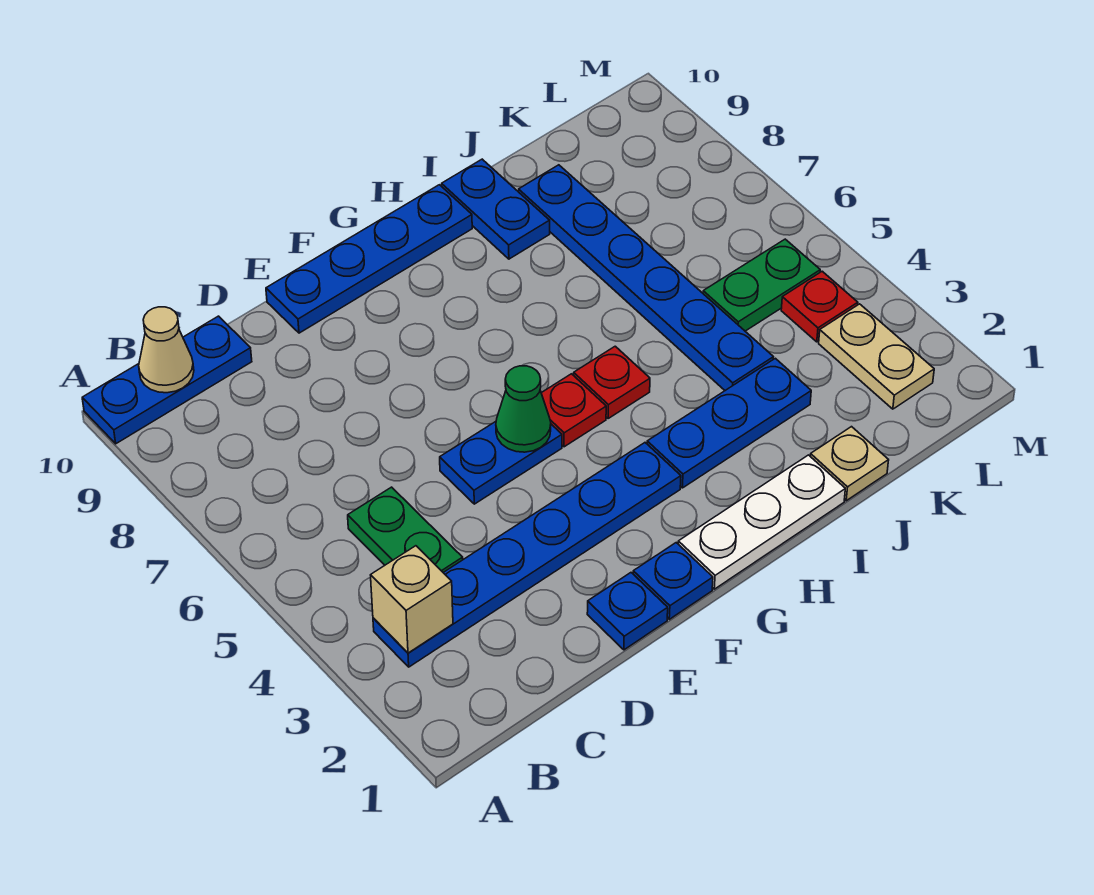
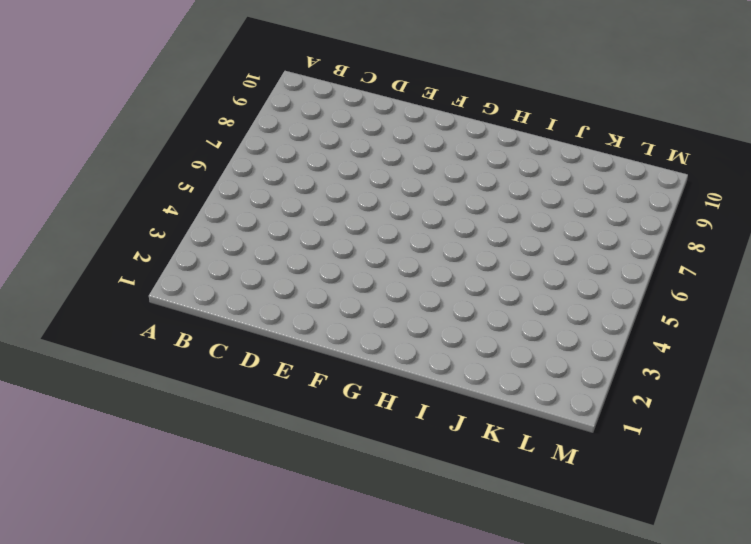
none -> blue 1x3 plate [82,316,252,444]
none -> blue 1x6 plate [373,443,681,667]
none -> green 1x2 plate [348,487,463,572]

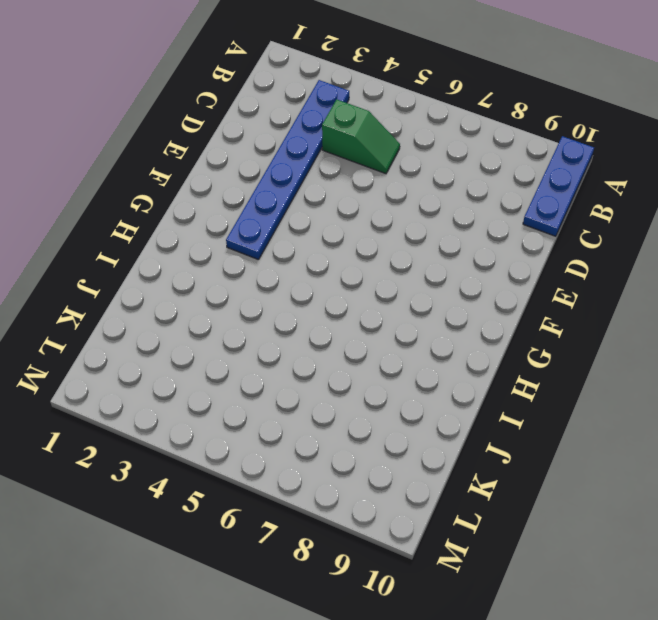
green 1x2 slope [322,99,400,174] -> green 1x2 plate [348,487,463,572]
none -> blue 1x1 plate [587,573,668,650]
none -> blue 1x2 plate [440,422,562,504]
none -> blue 1x4 plate [266,185,472,333]

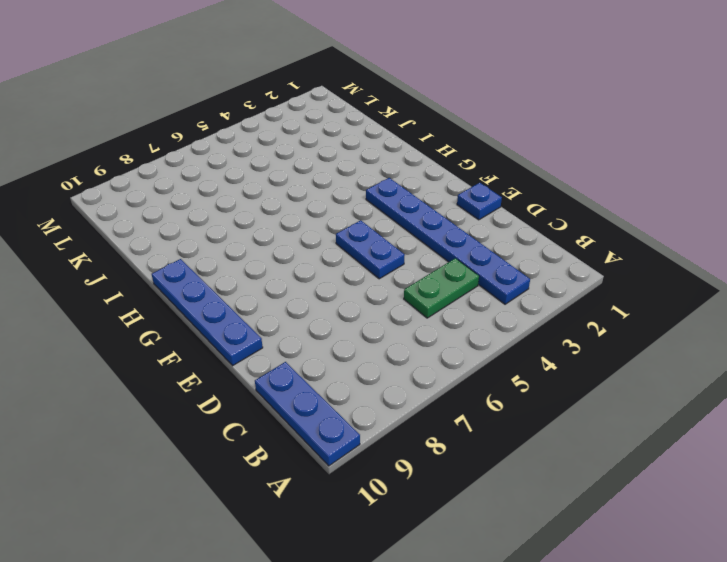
none -> blue 1x1 plate [633,543,713,619]
none -> white 1x3 plate [678,455,845,589]
none -> red 1x1 plate [541,374,606,447]

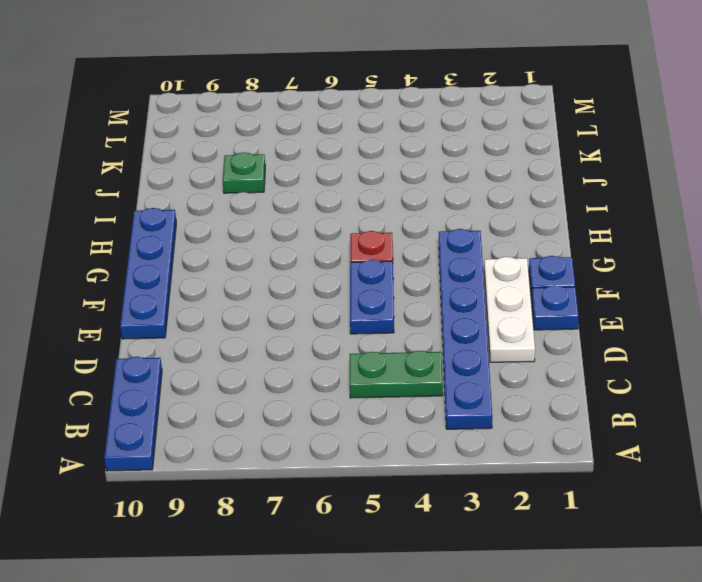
white 1x3 plate [484,257,535,362] -> white 1x3 plate moved to [678,455,845,589]
green 1x1 plate [223,152,265,193] -> blue 1x6 plate [519,165,773,390]
none -> blue 1x3 plate [647,358,811,488]
none -> red 1x1 plate [574,346,650,418]
none -> blue 1x2 plate [442,159,550,259]

